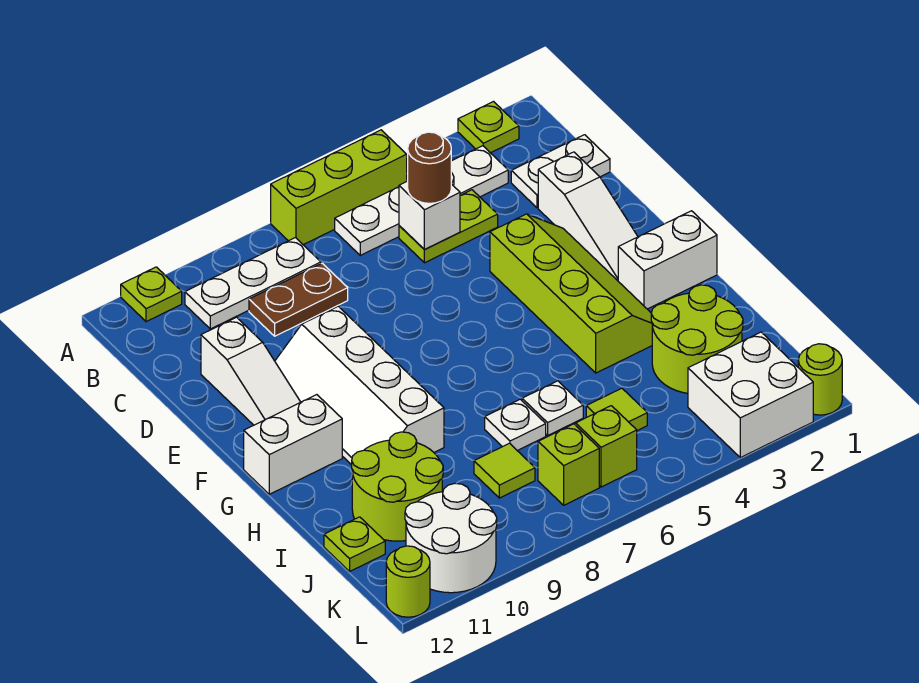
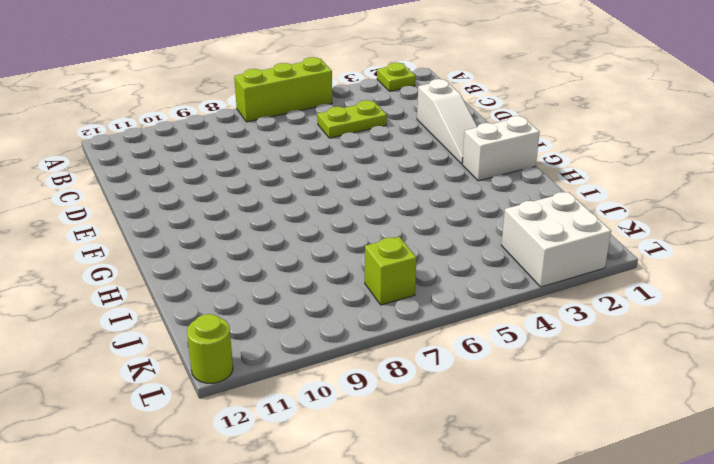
none -> lime 1x1 plate [121,267,182,322]
none -> white 1x4 plate [335,146,508,255]
none -> white 1x3 plate [185,238,321,329]

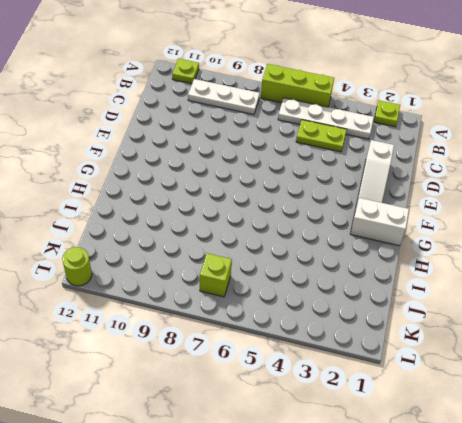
none -> white 1x2 plate [511,135,610,208]
none -> brown 1x2 plate [249,263,348,336]
none -> white 1x3 slope [201,317,300,425]

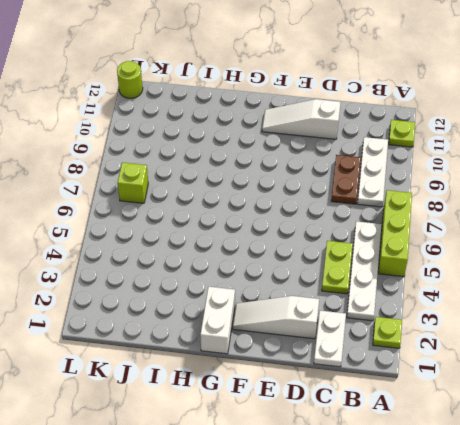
none -> lime 2x4 slope [490,214,652,373]
none -> white 2x4 slope [275,306,444,465]
none -> white 1x2 brick [244,395,342,494]

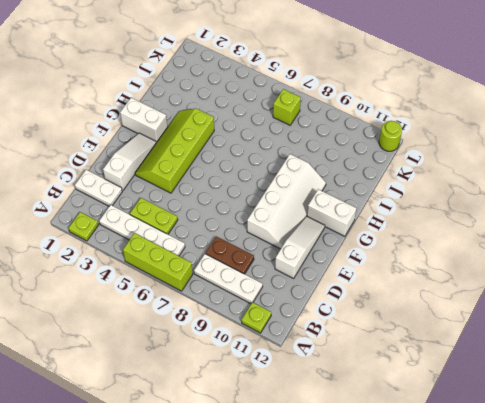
none -> lime 2x2 round brick [651,285,743,393]
none -> white 1x1 plate [522,381,583,435]
none -> white 1x1 plate [485,399,546,451]

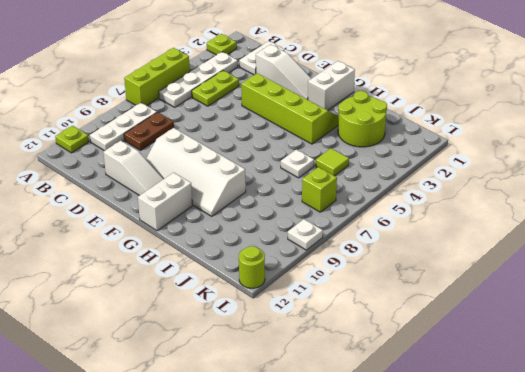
white 1x1 plate [288,219,323,250] -> white 1x1 plate moved to [485,399,546,451]
none -> lime 2x2 round brick [352,432,443,541]
none -> lime 1x1 tile [474,443,535,498]
none -> lime 1x1 plate [324,517,385,571]

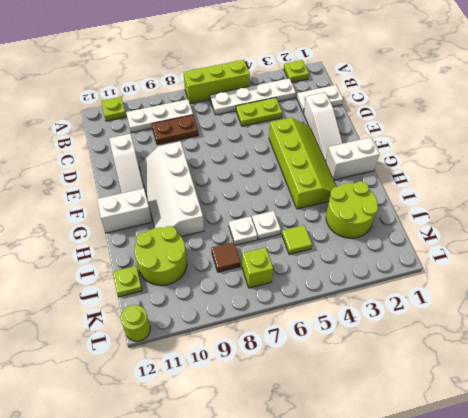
brown 1x1 tile [211,242,241,272] -> lime 1x1 tile [474,443,535,498]
none -> white 2x2 brick [688,332,813,458]
none -> lime 1x1 brick [576,406,637,487]
none -> white 2x2 round brick [405,483,497,593]

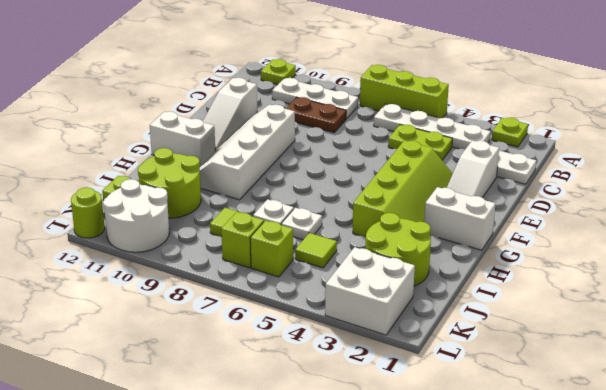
none -> lime 1x1 round brick [798,344,842,415]
none -> white 1x1 brick [399,181,460,249]
none -> brown 1x1 round brick [408,132,451,203]

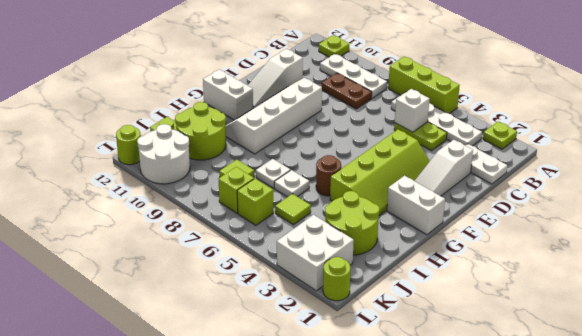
brown 1x1 round brick [316,155,341,196] -> brown 1x1 round brick moved to [408,132,451,203]

